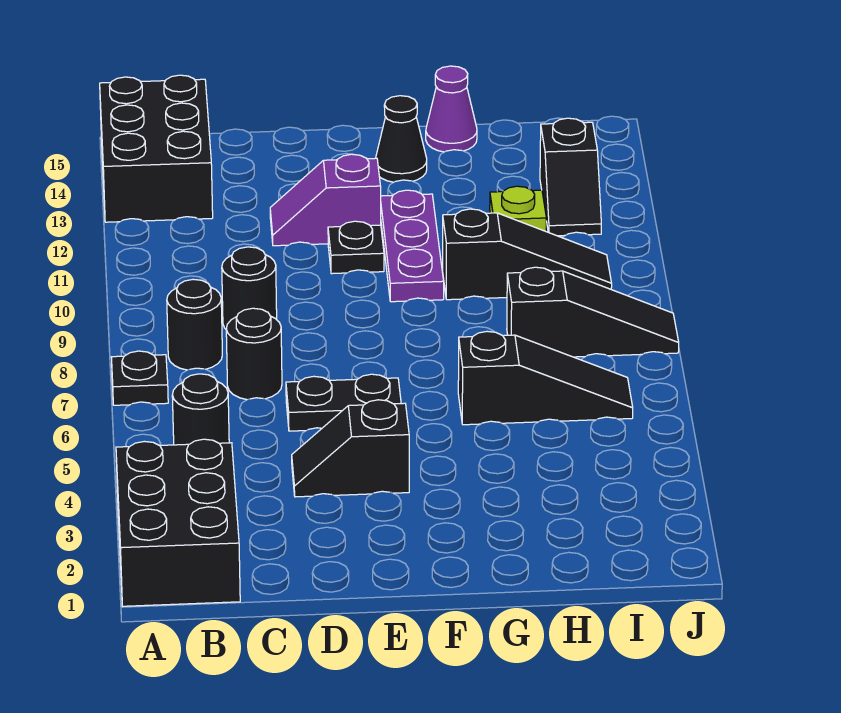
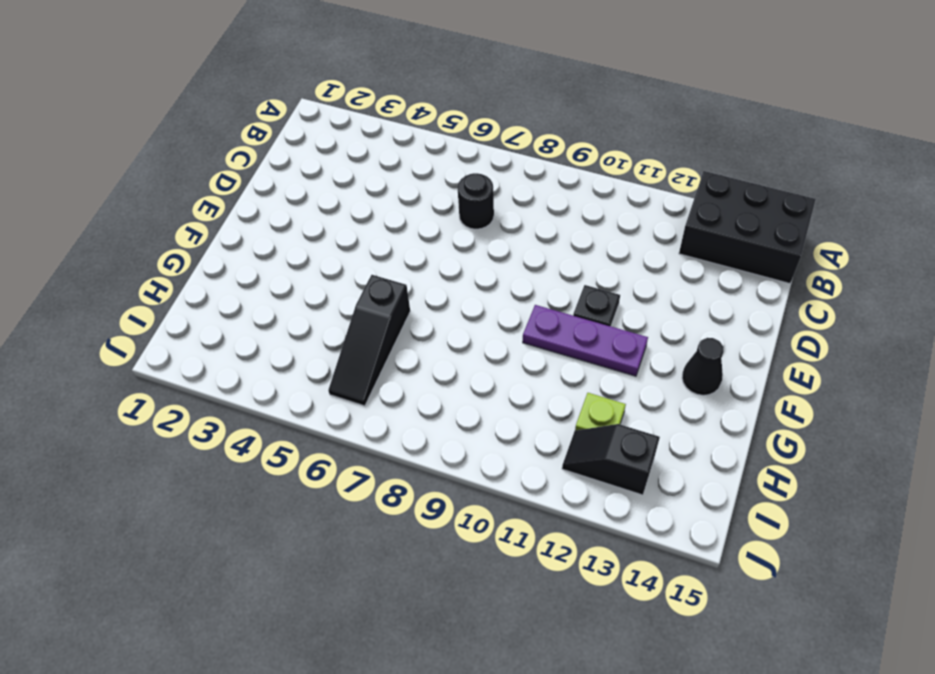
none -> black 2x3 brick [116,439,240,606]
none -> black 1x1 plate [111,351,168,405]
none -> black 1x1 round brick [172,374,229,445]

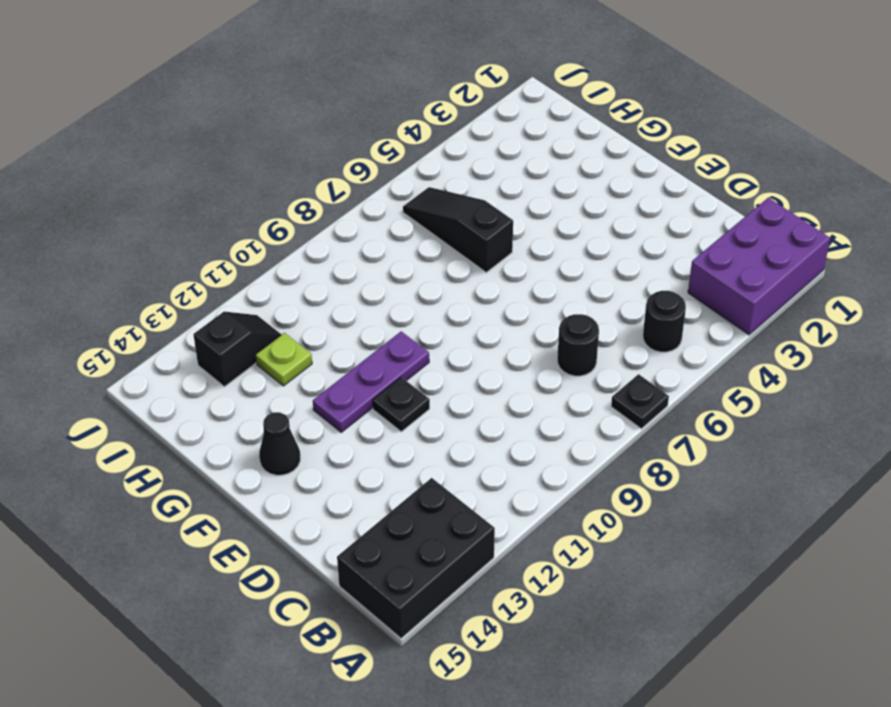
purple 2x3 brick [688,198,830,335] -> black 2x3 brick [116,439,240,606]
none -> black 1x1 round brick [167,279,222,370]
none -> black 1x1 round brick [222,247,277,329]
none -> black 1x2 slope [292,400,409,497]

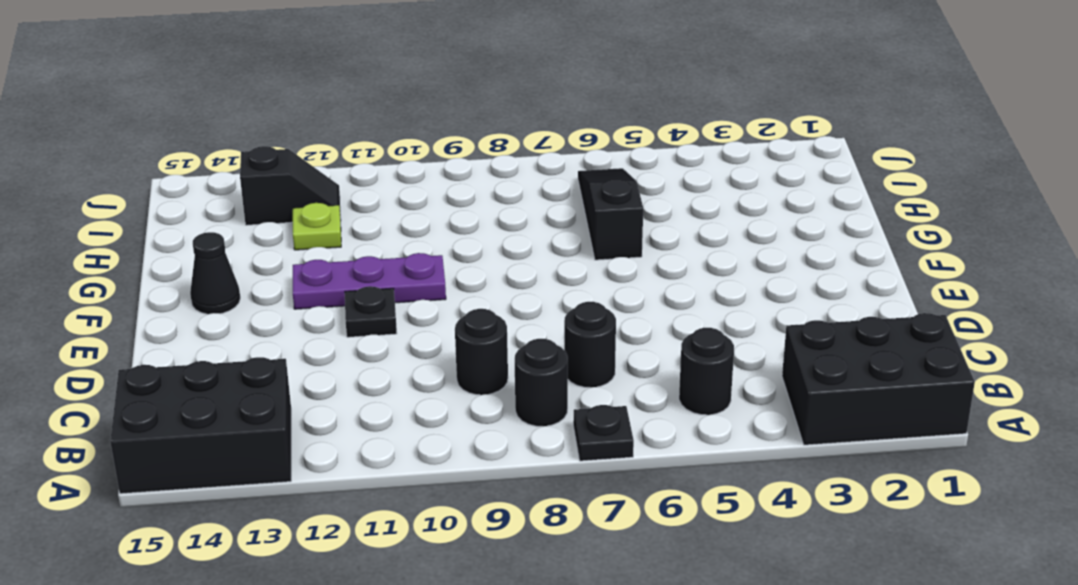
none -> black 1x2 slope [292,400,409,497]
none -> black 1x2 plate [286,374,401,431]
none -> purple 1x2 slope [270,154,381,246]

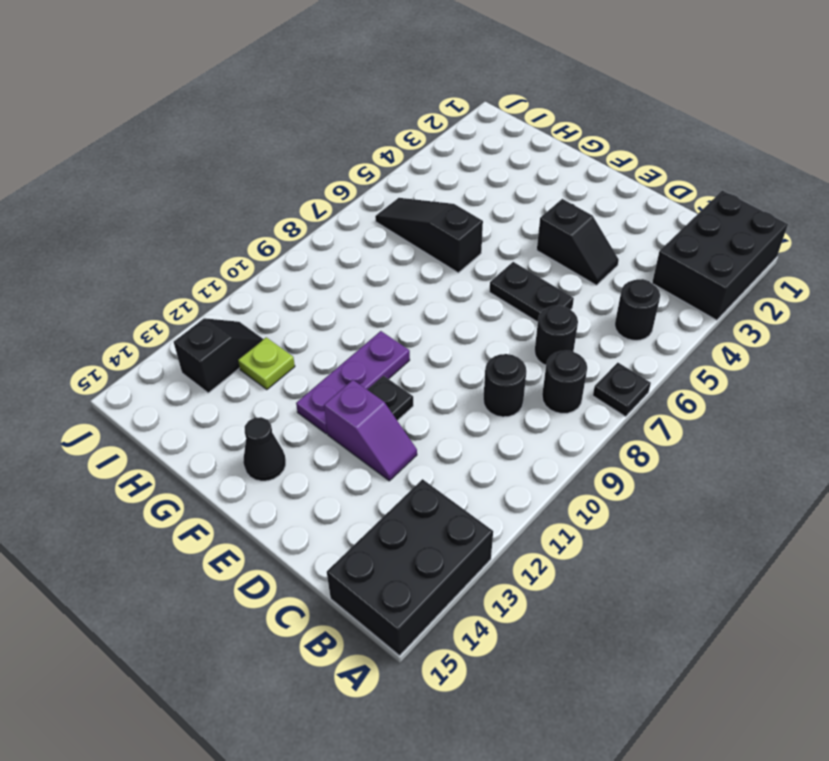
none -> black 1x3 slope [443,209,612,300]
none -> purple 1x1 cone [426,66,477,152]
none -> black 1x3 slope [507,267,679,357]

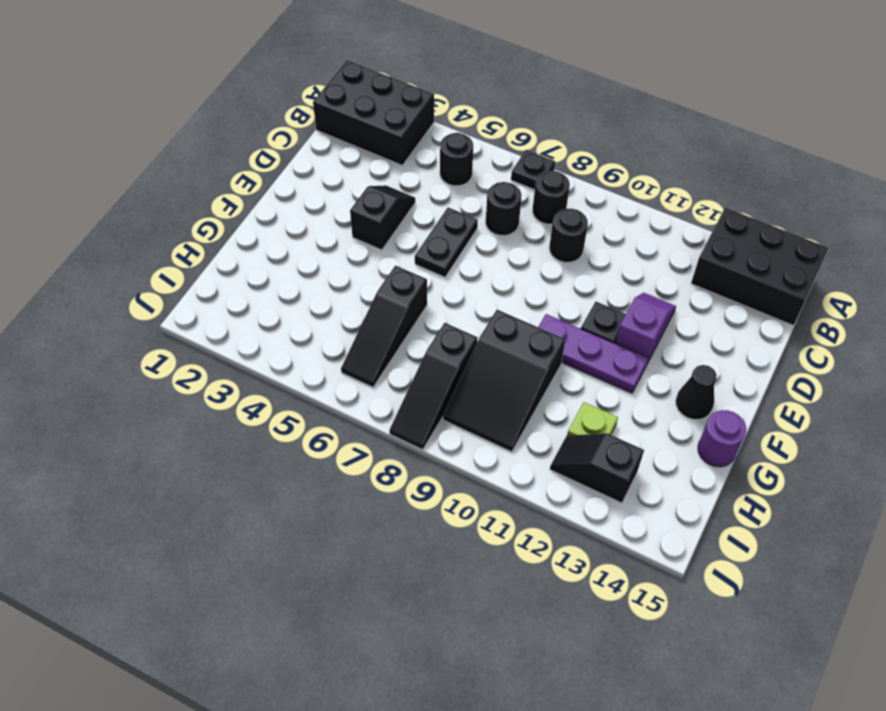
black 2x3 slope [443,310,565,452] -> black 1x3 slope [443,209,612,300]
purple 1x1 round brick [698,410,746,467] -> purple 1x1 cone [426,66,477,152]

